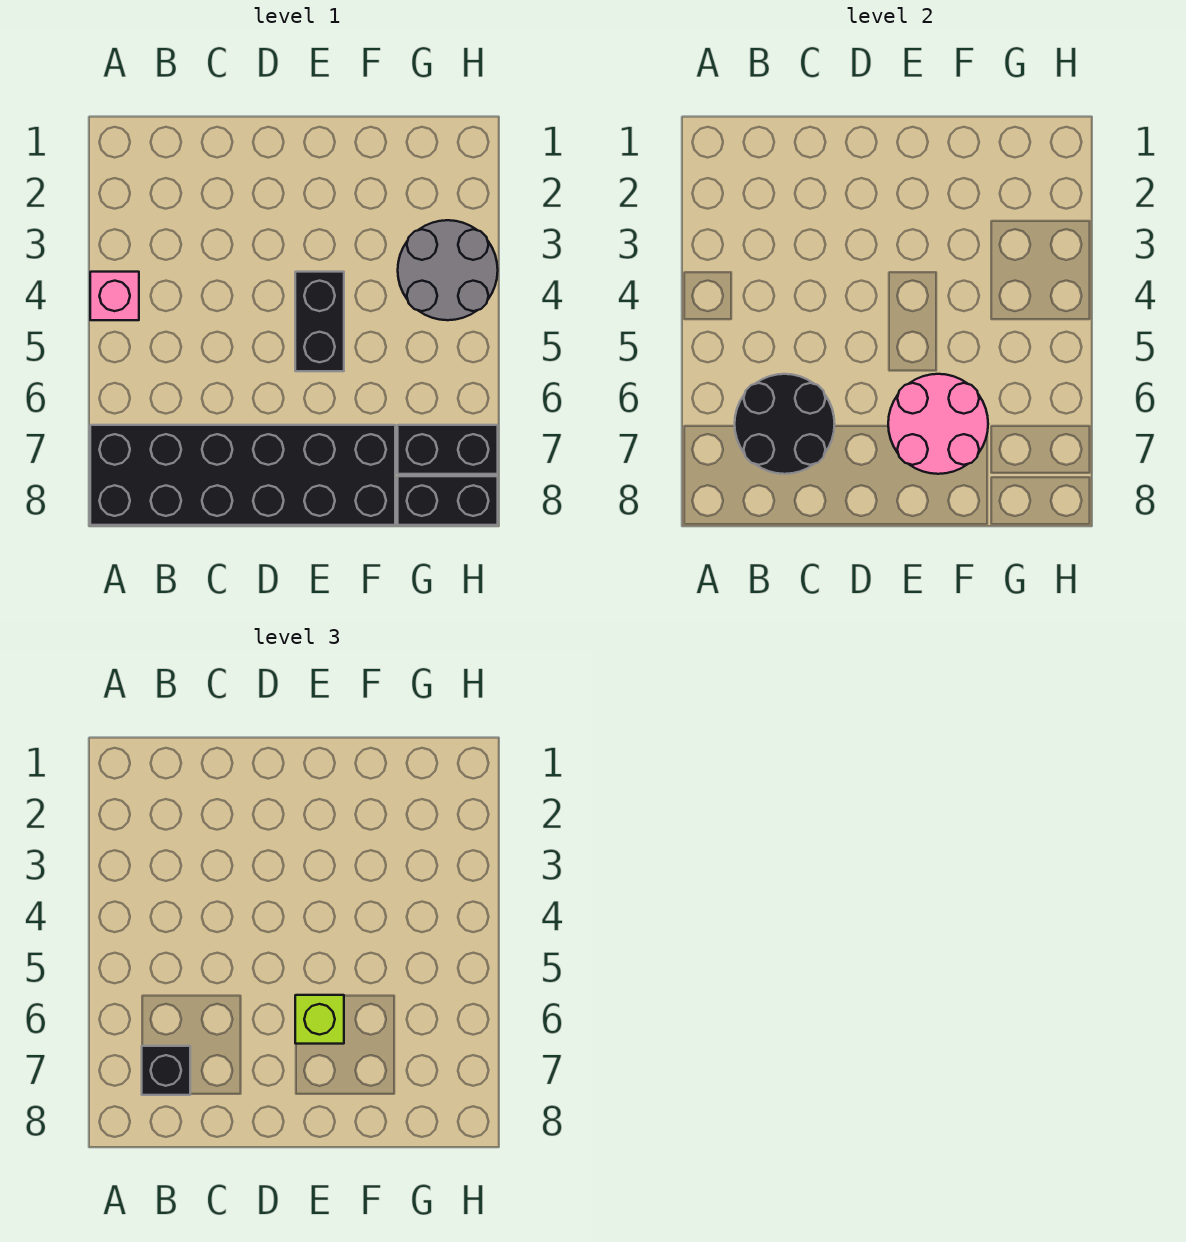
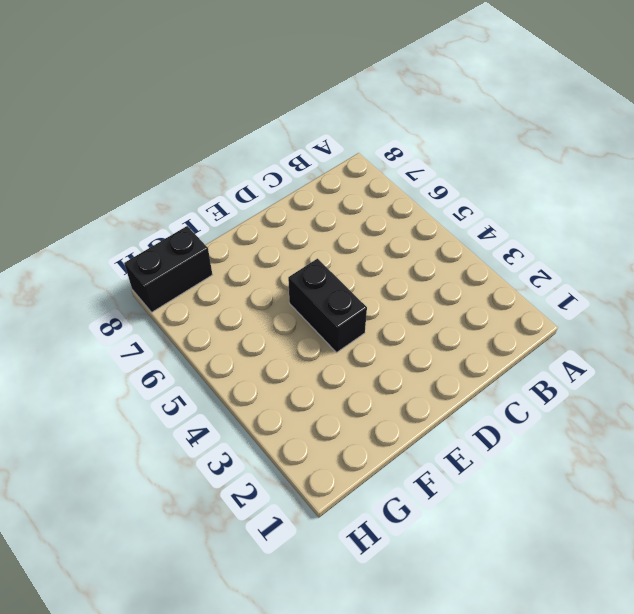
none -> pink 1x1 brick [90,272,139,320]
none -> black 2x6 brick [90,425,395,525]

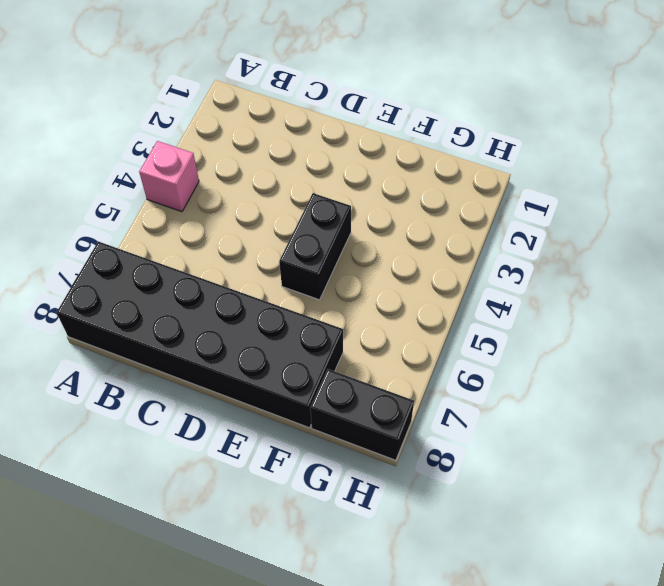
none -> grey 2x2 round brick [398,220,498,320]
none -> black 1x2 brick [398,425,498,474]

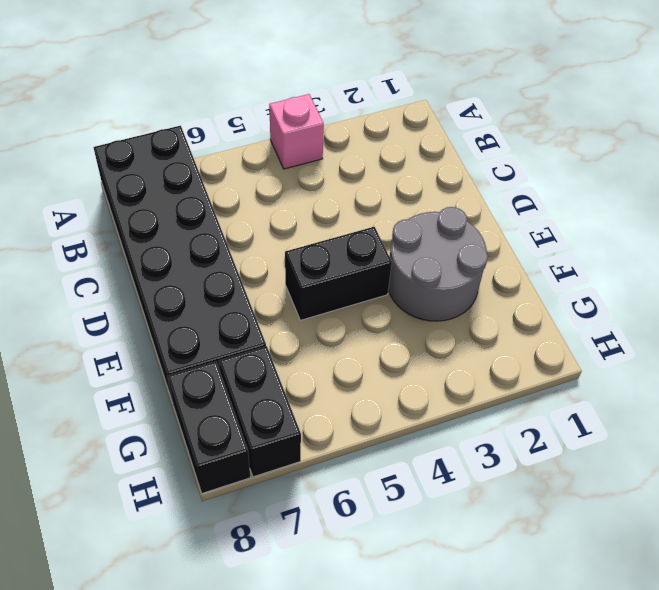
grey 2x2 round brick [388,207,488,321] -> grey 2x2 round brick moved to [398,220,498,320]
none -> black 2x2 round brick [735,374,835,474]
none -> pink 2x2 round brick [888,374,988,474]

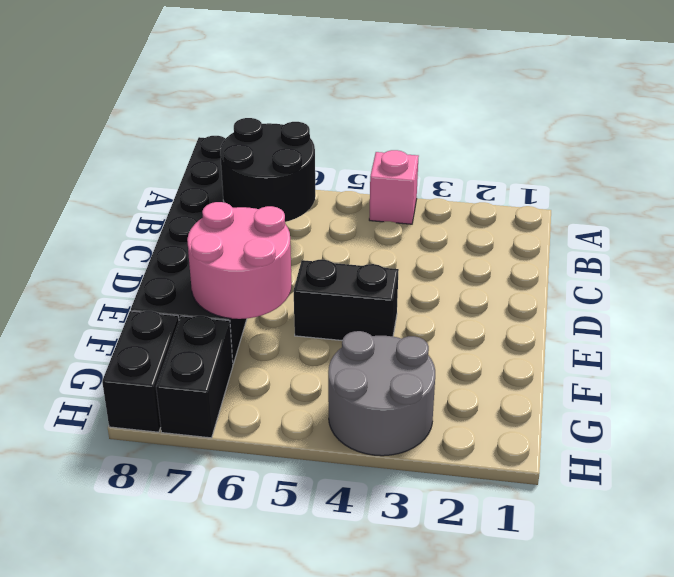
none -> black 1x1 brick [142,1046,190,1095]
none -> lime 1x1 brick [295,995,344,1044]

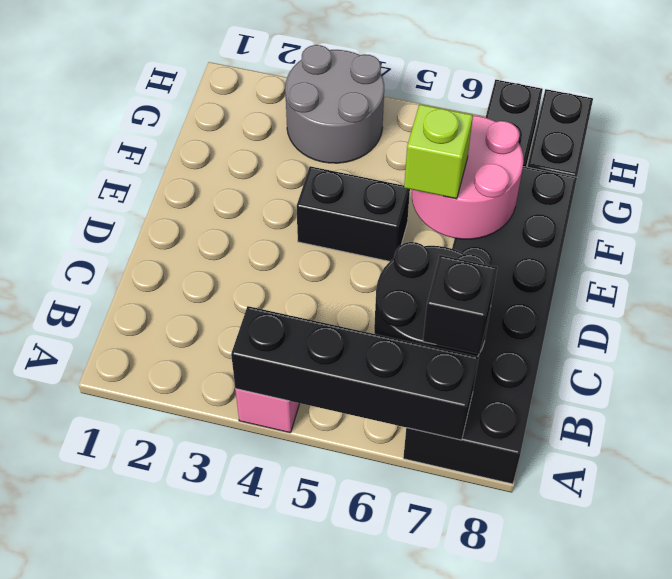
black 1x4 brick [231,306,479,440] -> none

